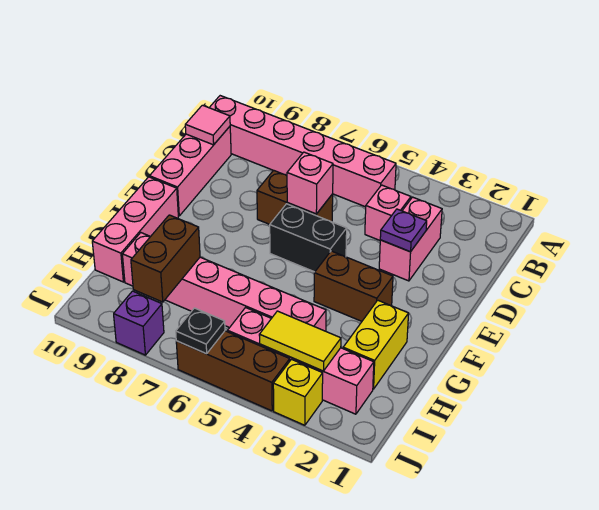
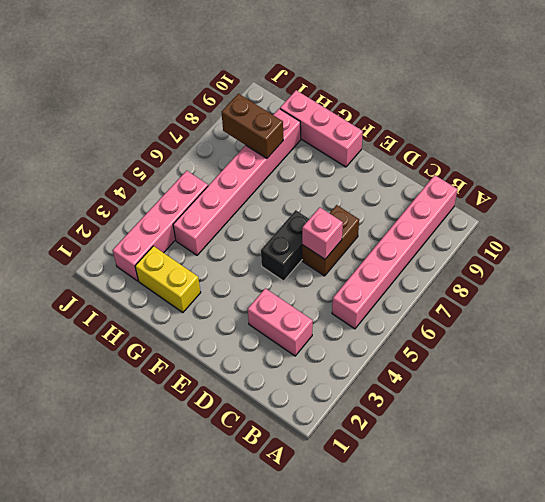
none -> pink 1x1 brick [365,185,411,240]
none -> pink 1x3 brick [150,127,231,216]
none -> brown 1x2 brick [314,251,393,321]

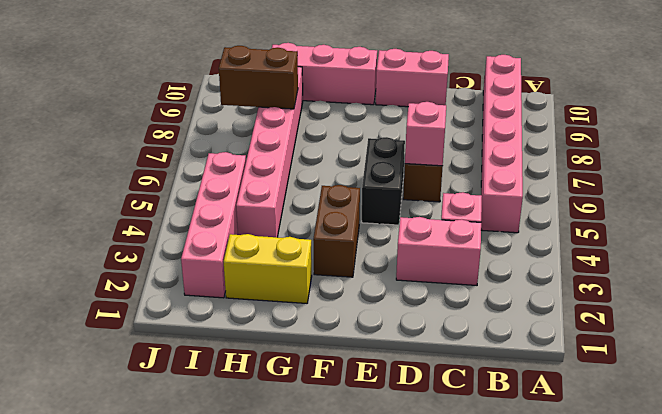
pink 1x2 brick [376,49,449,107] -> pink 1x3 brick [150,127,231,216]
none -> yellow 1x1 brick [273,359,323,425]
none -> brown 1x3 brick [176,331,290,411]
none -> purple 1x1 brick [114,291,164,355]

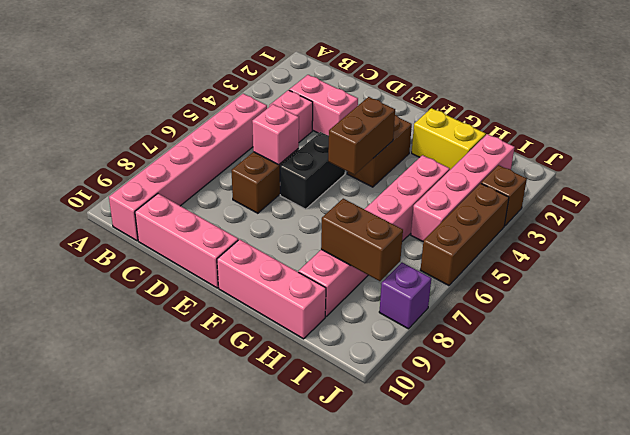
brown 1x2 brick [328,97,395,175] -> none
brown 1x1 brick [481,165,527,226] -> yellow 1x1 brick [273,359,323,425]
none -> pink 1x1 tile [185,105,230,145]
none -> purple 1x1 plate [380,209,427,252]
none -> yellow 1x2 tile [259,311,341,371]

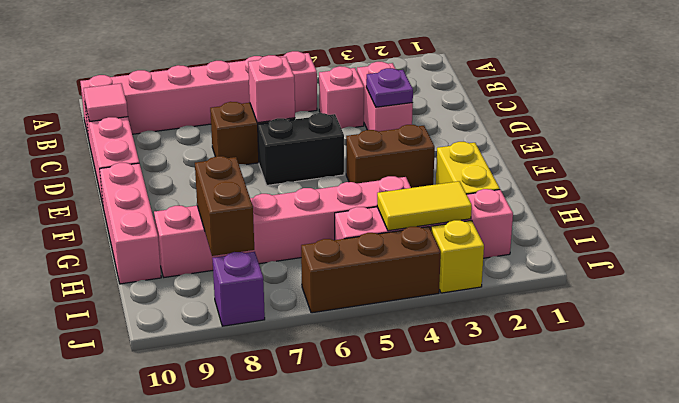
none -> black 1x1 plate [176,308,225,354]

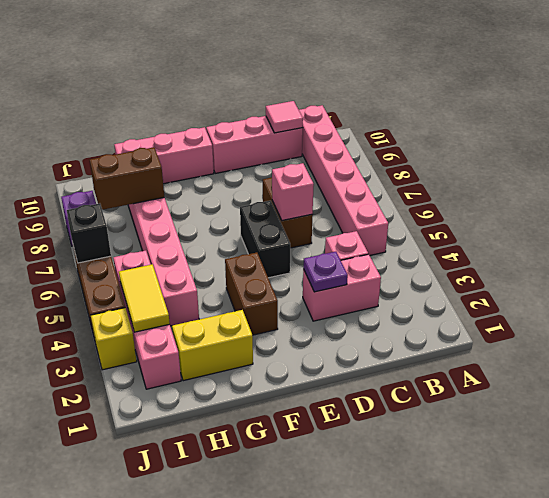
black 1x1 brick [67,203,111,263] -> black 1x1 plate [176,308,225,354]

